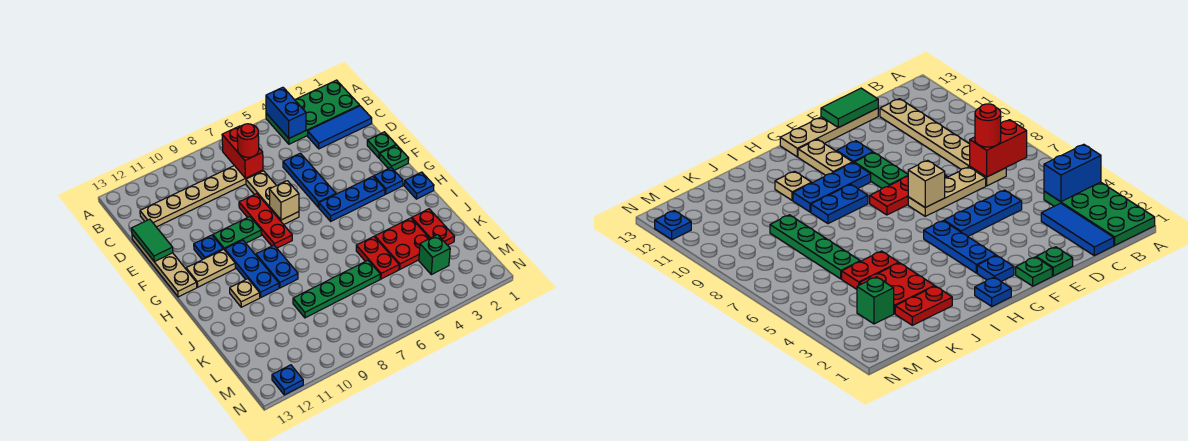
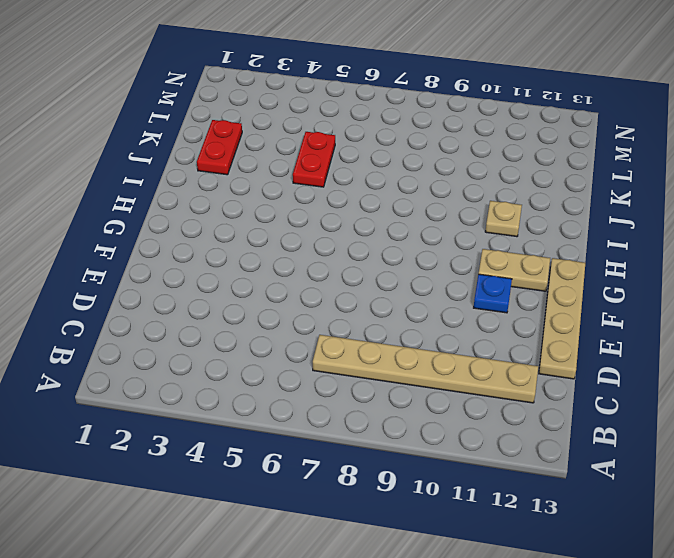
none -> green 2x4 plate [266,80,360,144]
none -> blue 1x3 tile [307,106,372,149]
none -> blue 1x3 plate [283,153,336,207]

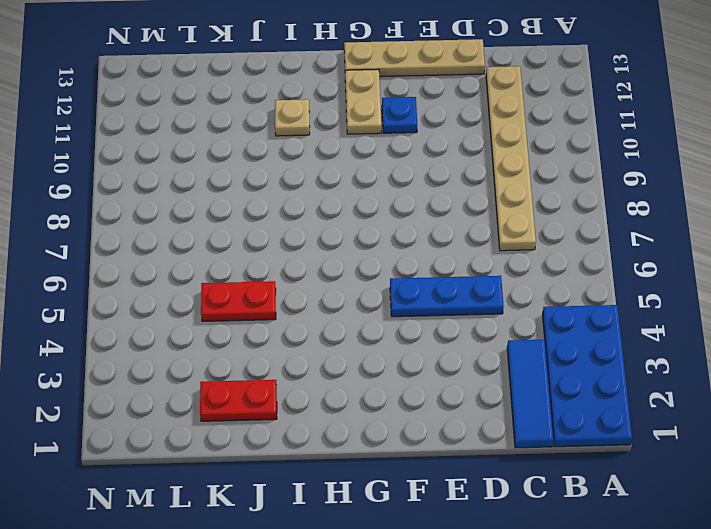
blue 2x4 plate [542,305,632,447] -> green 2x4 plate [266,80,360,144]
none -> tan 1x3 plate [246,171,299,224]
none -> green 1x1 plate [367,132,396,158]
none -> red 1x3 plate [239,194,292,248]

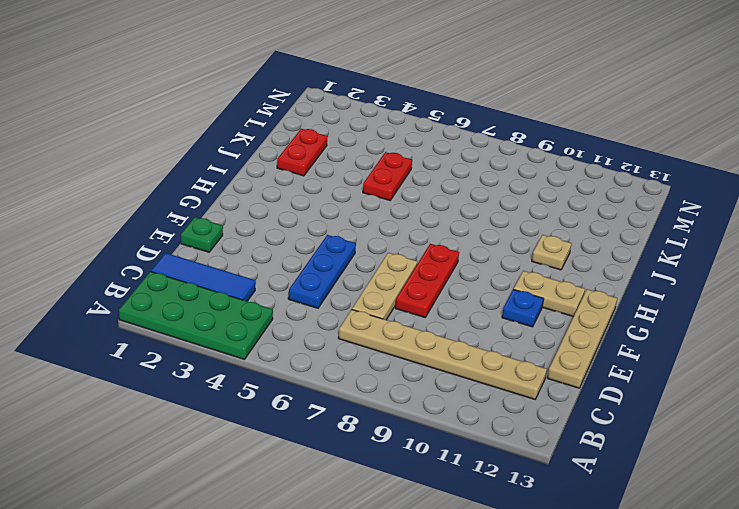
none -> green 1x1 plate [380,145,409,170]
none -> green 1x2 plate [213,217,261,250]
none -> blue 1x1 plate [374,168,403,194]

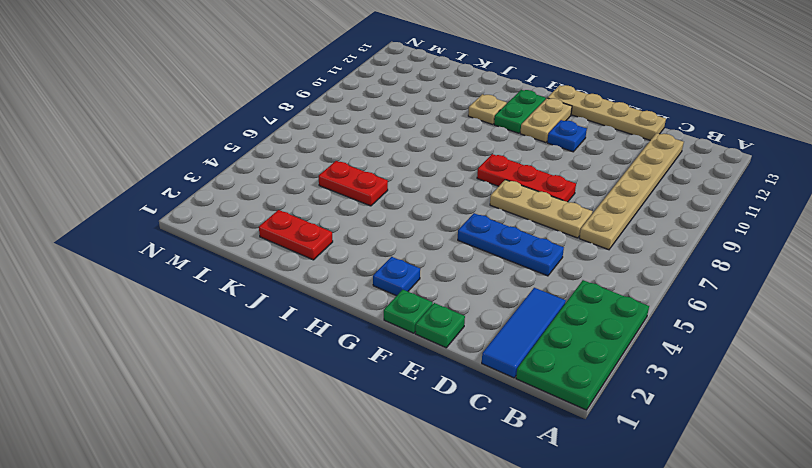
green 1x2 plate [494,90,546,133] -> green 1x2 plate moved to [213,217,261,250]
none -> blue 1x3 plate [319,176,385,221]
none -> blue 1x3 plate [225,240,279,297]
none -> blue 1x1 plate [404,172,434,199]

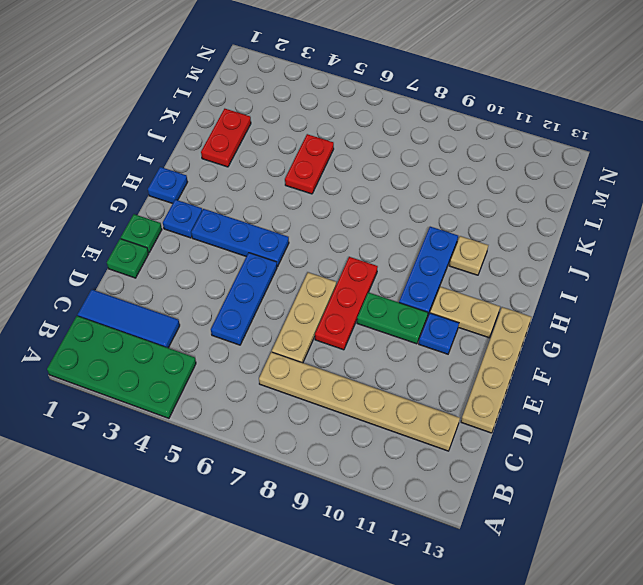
none -> blue 1x2 plate [256,245,298,288]
none -> red 2x2 plate [375,218,430,269]
none -> green 1x4 plate [293,260,380,318]

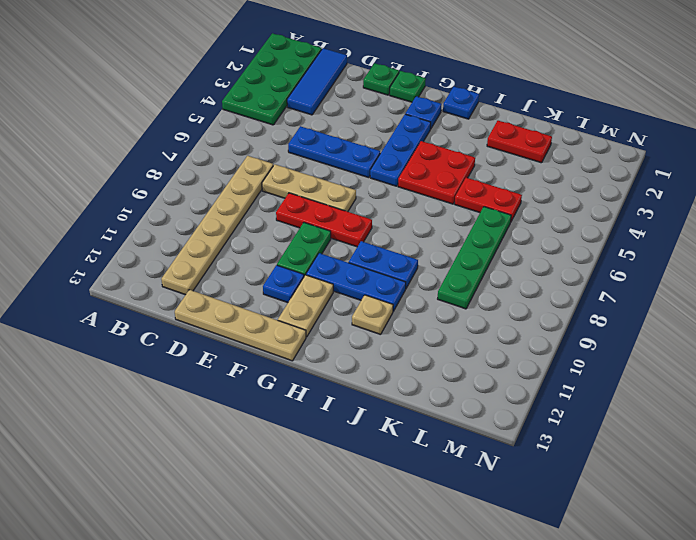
red 2x2 plate [398,141,475,204] -> red 2x2 plate moved to [375,218,430,269]
none -> green 1x1 brick [419,235,450,275]
none -> blue 1x1 plate [272,365,303,395]
none -> blue 1x2 brick [266,87,306,138]

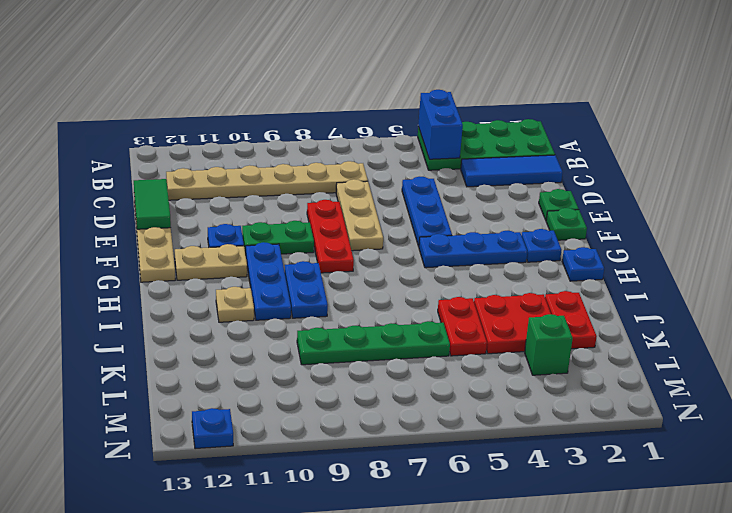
none -> red 1x2 brick [222,126,263,178]
none -> tan 1x1 brick [269,181,299,220]
none -> red 1x1 round brick [237,124,259,158]

